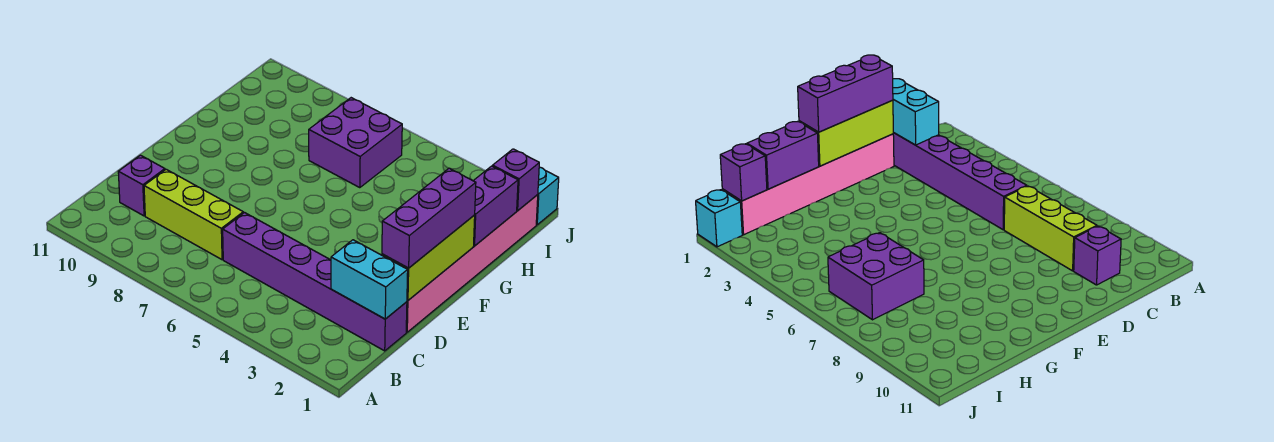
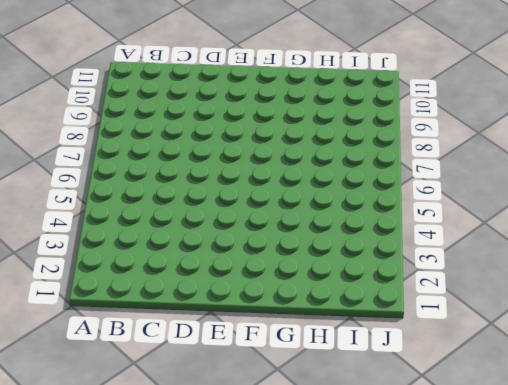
none -> purple 1x6 brick [223,213,407,351]
none -> lime 1x3 brick [144,169,243,260]

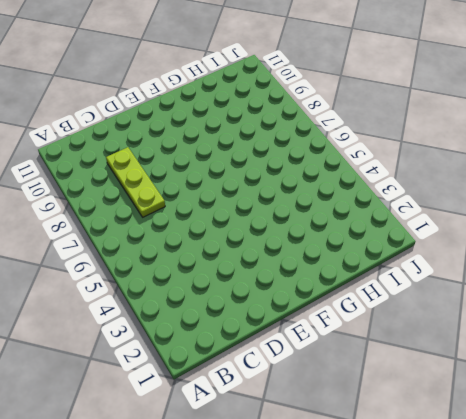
lime 1x3 plate [106,147,165,217] -> lime 1x3 brick [144,169,243,260]
none -> purple 1x6 brick [223,213,407,351]
none -> purple 1x1 brick [118,155,165,216]

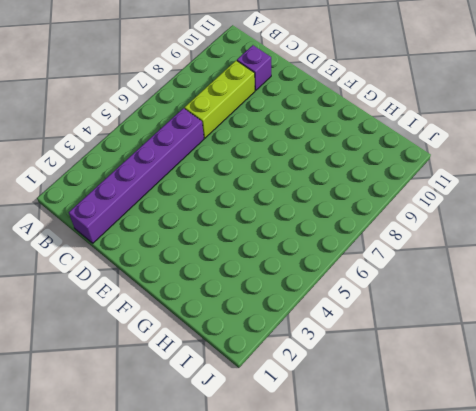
none -> pink 1x6 brick [406,195,538,332]
none -> purple 2x2 brick [309,98,402,188]

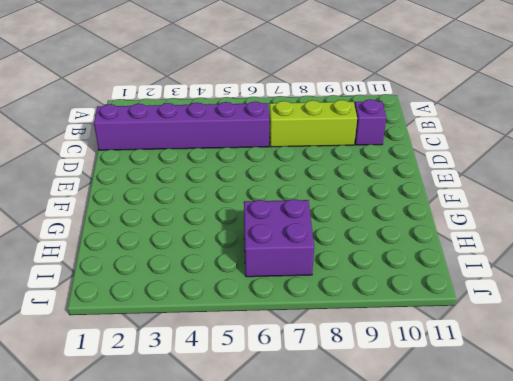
none -> pink 1x6 brick [406,195,538,332]
none -> cyan 1x1 brick [536,167,559,225]

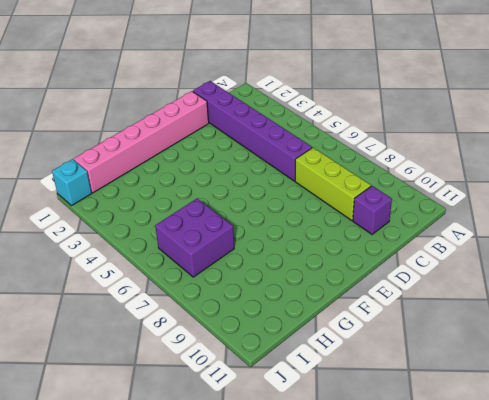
none -> cyan 1x2 brick [331,240,408,319]
none -> lime 1x3 brick [382,215,475,300]

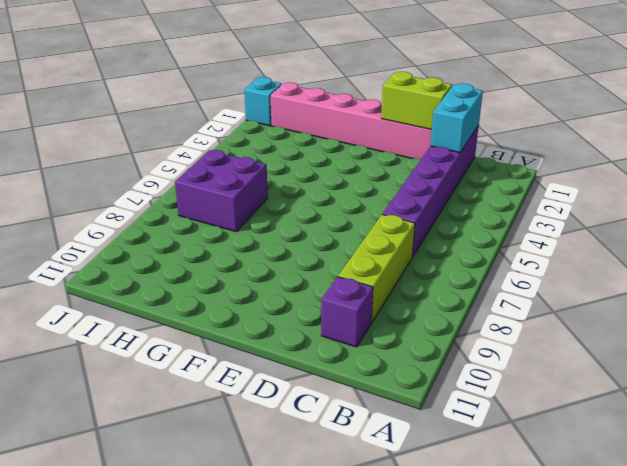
lime 1x2 brick [381,72,452,130] -> lime 1x3 brick [382,215,475,300]
none -> purple 1x2 brick [473,166,518,246]
none -> purple 1x1 brick [493,149,539,211]

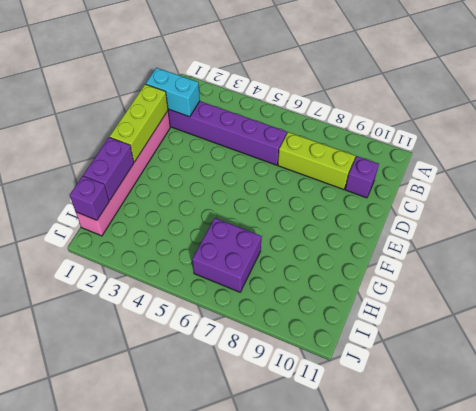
none -> cyan 1x1 brick [536,167,559,225]
none -> purple 1x3 brick [382,168,476,268]

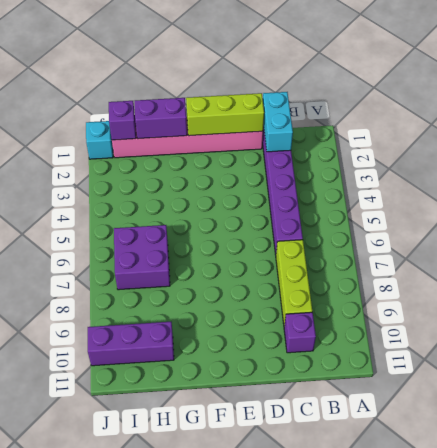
purple 1x3 brick [88,322,174,366] -> purple 1x3 brick moved to [382,168,476,268]

